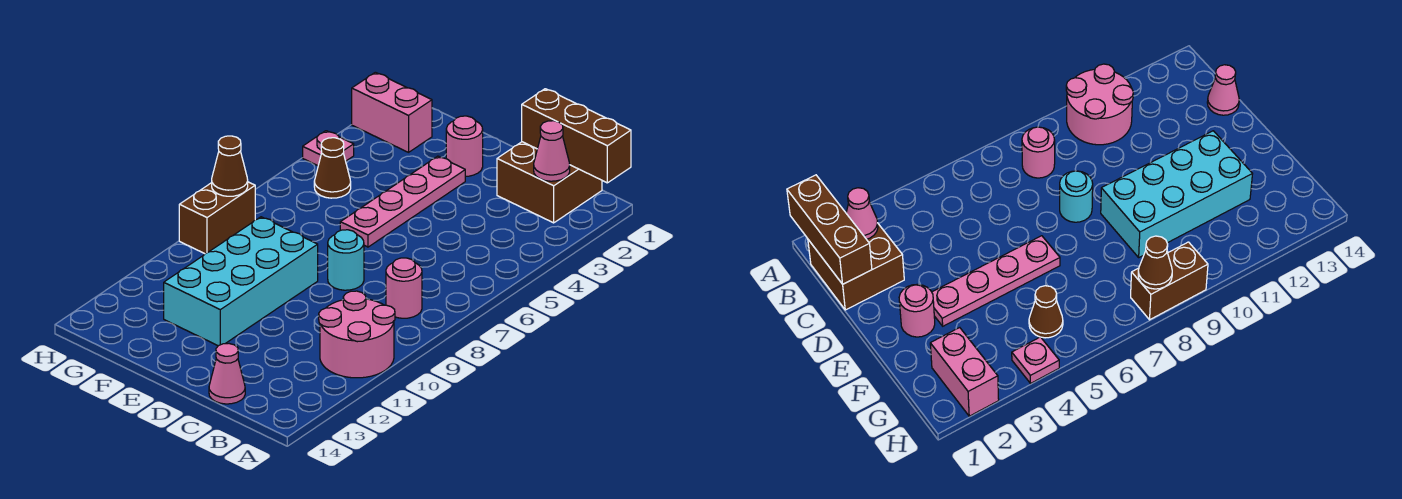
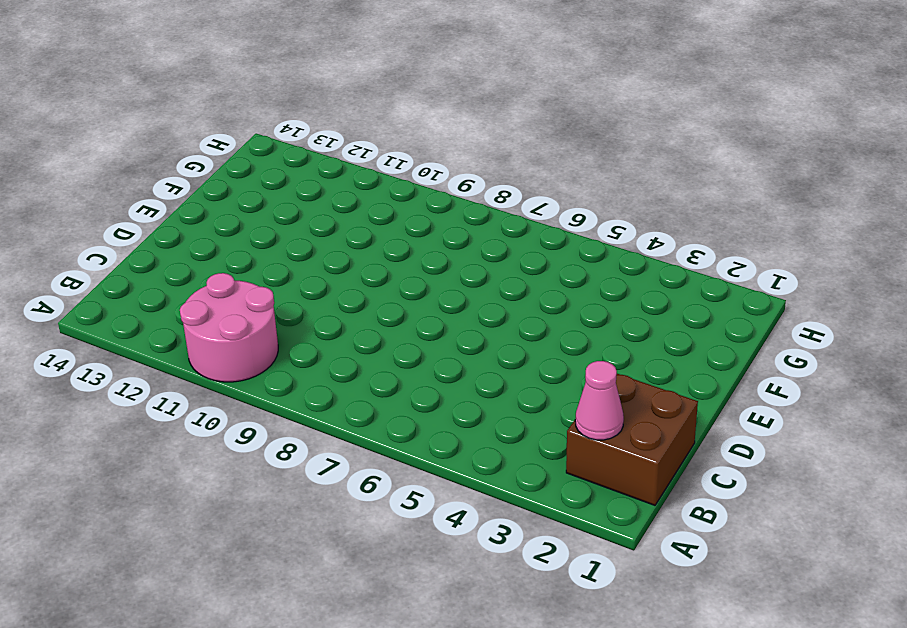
none -> pink 1x1 round brick [386,258,422,318]
none -> pink 1x1 cone [209,344,245,404]
none -> cyan 1x1 round brick [328,230,364,290]

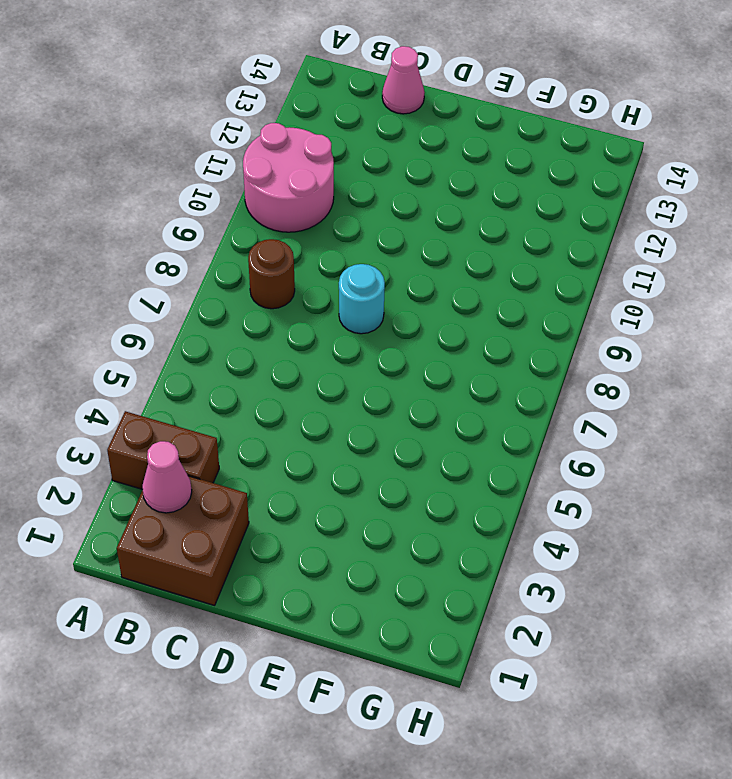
brown 1x2 brick [107,411,219,489] -> brown 1x2 brick turned to [179,182,255,254]
brown 1x1 round brick [248,239,295,309] -> pink 1x1 round brick [386,258,422,318]
none -> pink 1x1 round brick [446,116,483,176]
none -> pink 1x4 plate [340,156,465,247]
none -> cyan 2x4 brick [164,217,318,346]

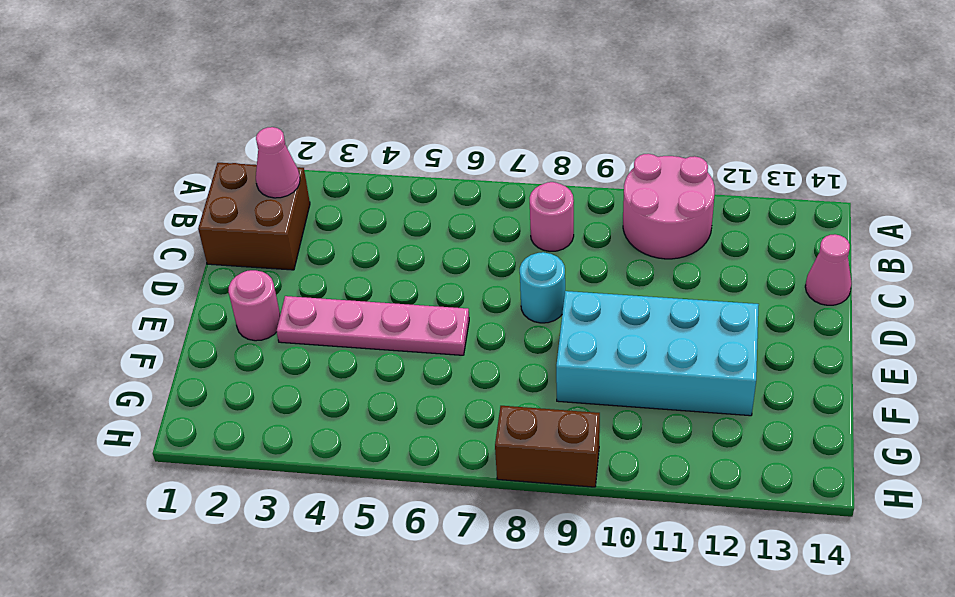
none -> pink 1x2 brick [352,72,432,152]
none -> brown 1x1 cone [314,138,351,198]
none -> pink 1x1 plate [303,131,354,166]

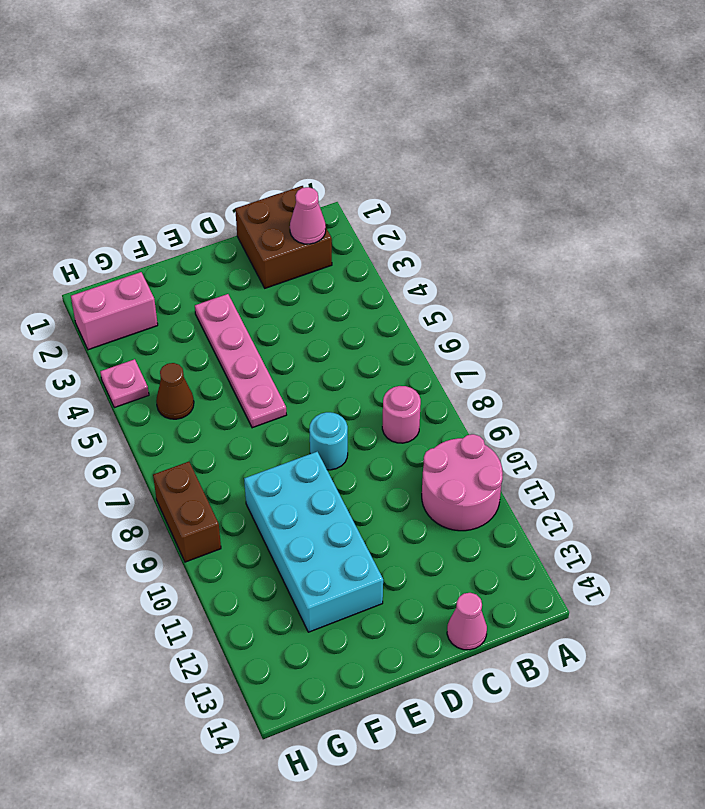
none -> pink 1x1 round brick [446,116,483,176]
none -> brown 1x3 brick [522,89,631,183]
none -> brown 1x1 cone [212,136,248,196]

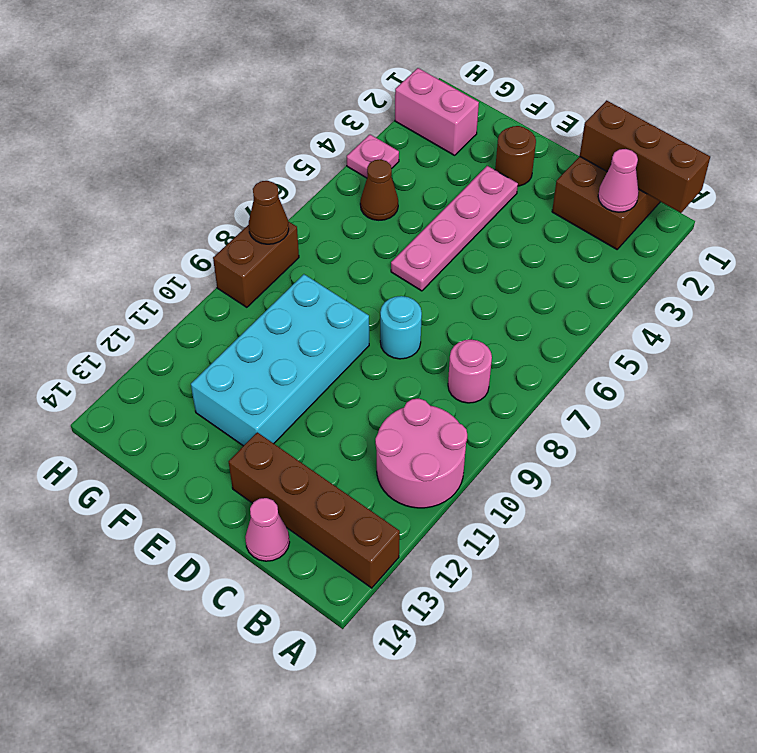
brown 1x4 brick [229,432,400,588] -> none
brown 1x1 round brick [495,126,536,186] -> pink 1x1 round brick [446,116,483,176]

